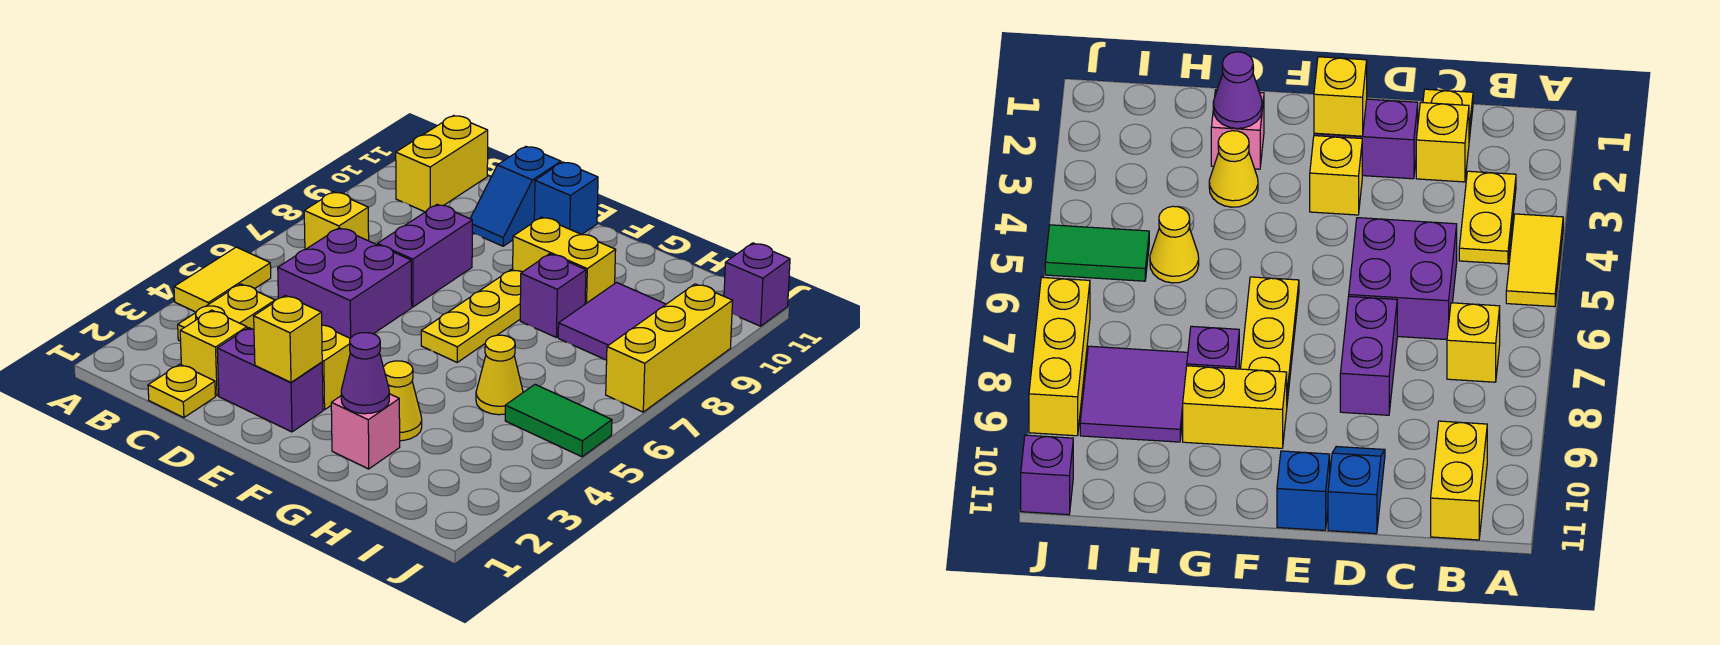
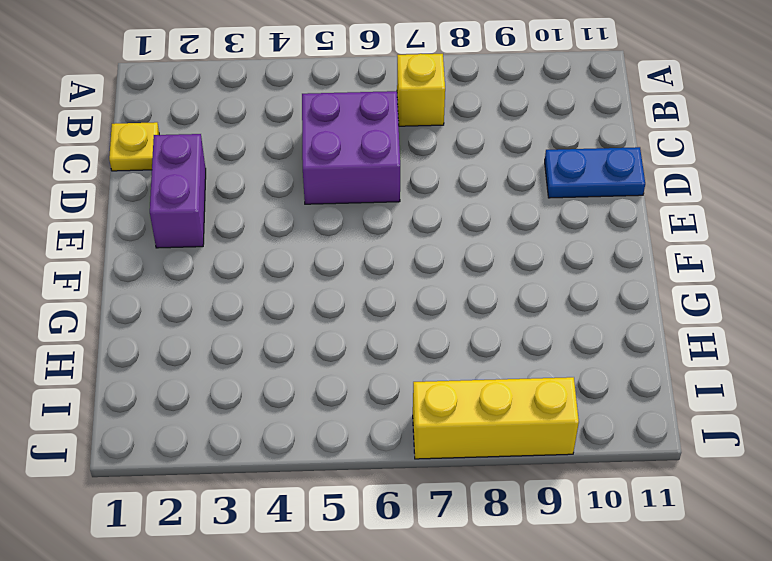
blue 1x2 plate [545,147,645,198] -> blue 1x2 slope [470,147,561,246]
none -> yellow 1x2 tile [174,247,271,312]
none -> yellow 1x2 plate [178,284,275,341]
none -> yellow 1x2 brick [396,116,488,212]

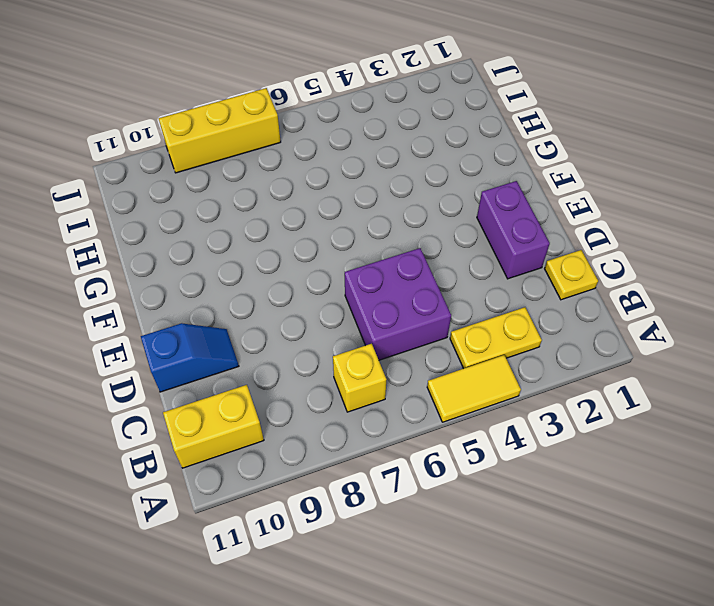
none -> yellow 1x1 brick [180,310,247,396]
none -> purple 1x2 brick [377,204,472,307]
none -> yellow 1x1 brick [322,325,350,410]

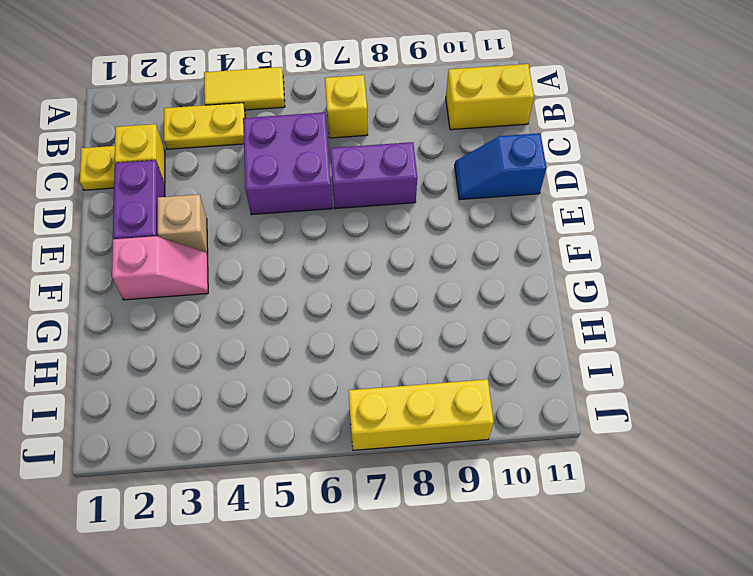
tan 1x1 brick [158,195,208,255] -> yellow 1x1 brick [322,325,350,410]
pink 1x2 slope [112,236,208,300] -> none
none -> blue 1x1 brick [534,162,598,235]
none -> yellow 1x3 plate [421,269,522,362]
none -> yellow 1x2 brick [513,217,616,304]

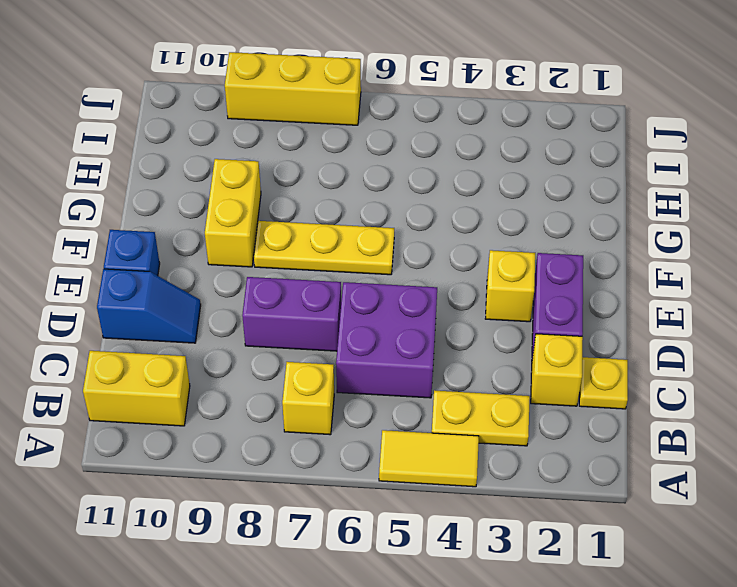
none -> pink 1x1 brick [331,394,400,469]
none -> yellow 1x1 cone [383,361,422,441]
none -> purple 1x1 brick [520,254,586,337]

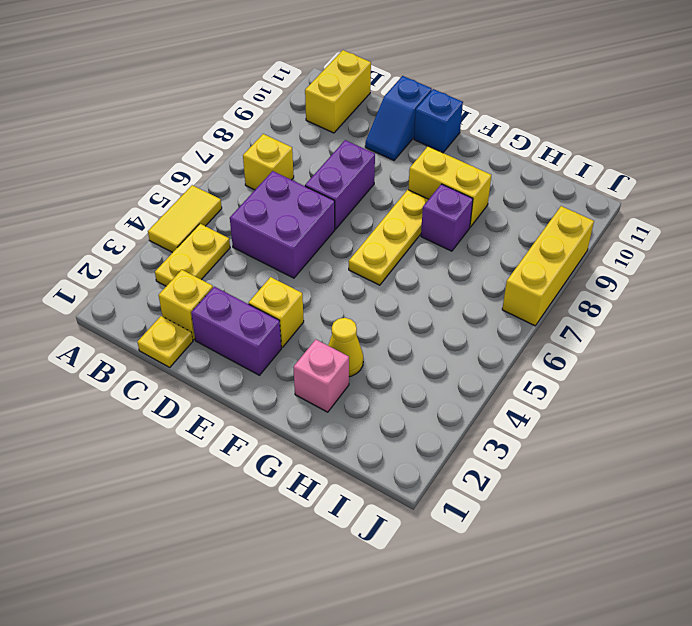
none -> yellow 1x1 cone [476,335,523,415]
none -> purple 2x2 tile [558,283,666,360]
none -> green 1x2 tile [505,385,612,457]

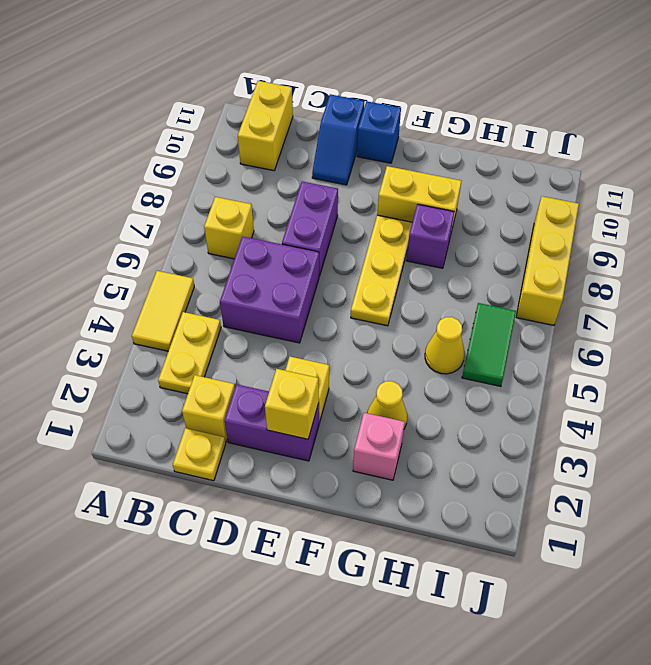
green 1x2 tile [462,303,516,386] -> green 1x2 tile turned to [505,385,612,457]
none -> purple 2x2 tile [558,283,666,360]
none -> purple 1x1 brick [724,243,790,326]
none -> purple 1x1 cone [341,333,389,414]

